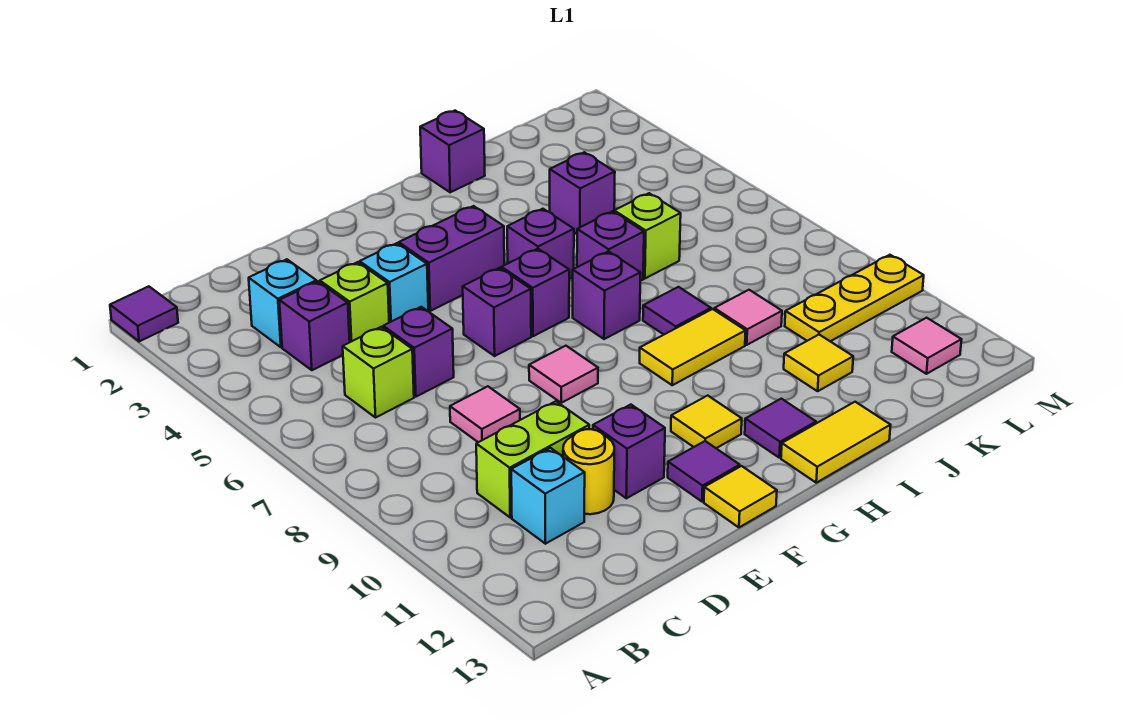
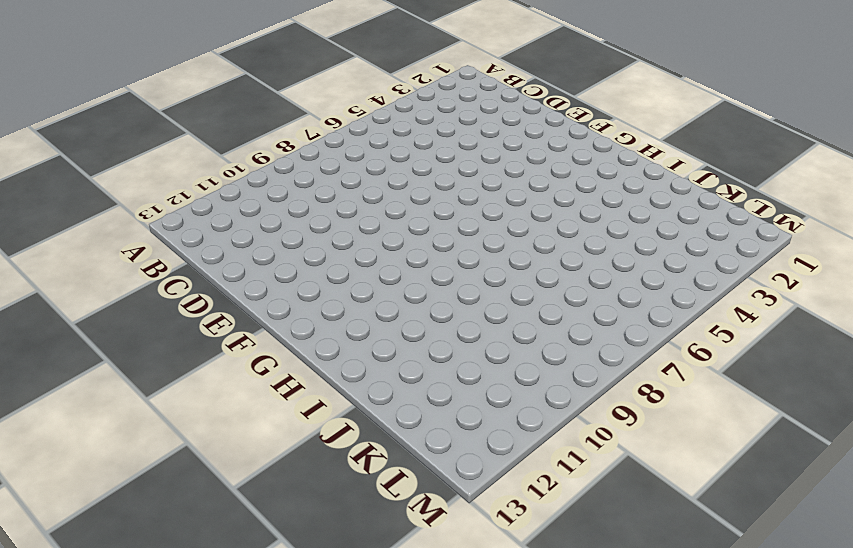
none -> purple 1x1 tile [110,286,178,341]
none -> cyan 1x1 brick [249,259,316,347]
none -> purple 1x1 brick [279,281,350,370]
none -> lime 1x1 brick [343,327,414,417]

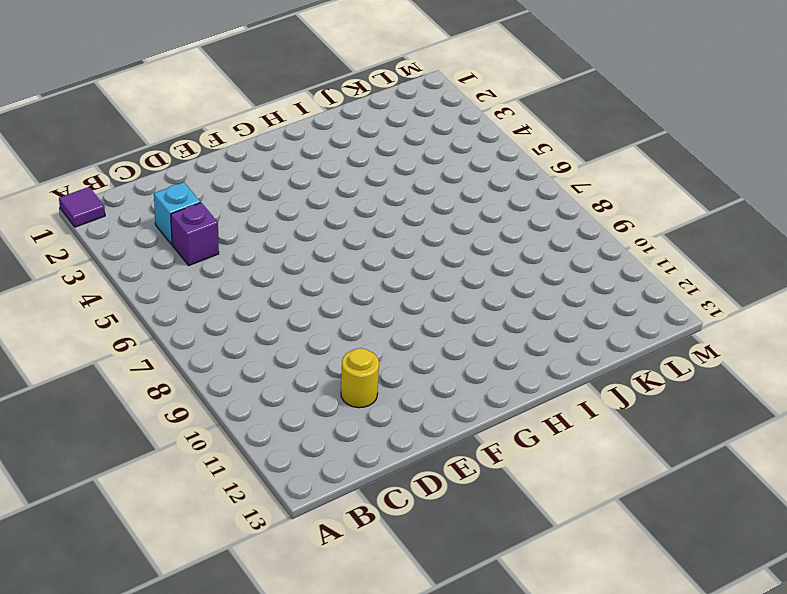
none -> lime 1x1 brick [343,327,414,417]
none -> lime 1x2 brick [476,401,589,517]
none -> cyan 1x1 brick [511,448,585,544]
none -> lime 1x1 brick [320,262,389,342]

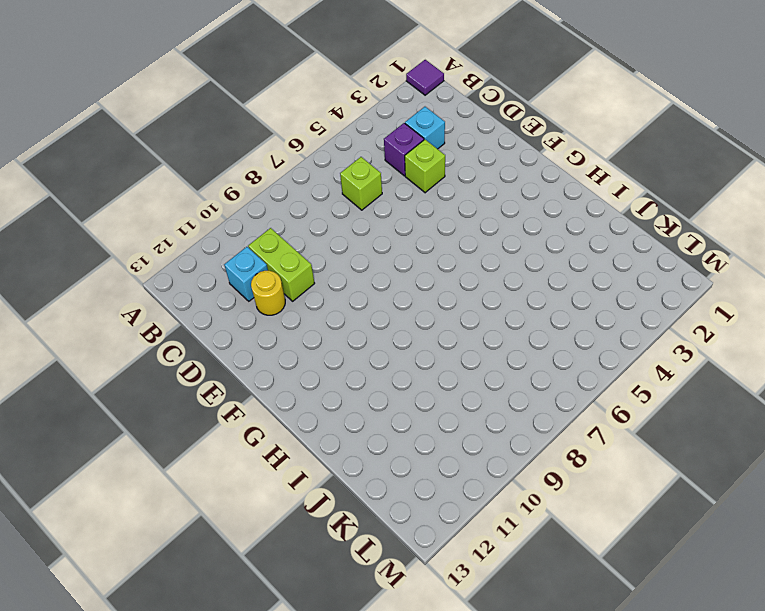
none -> purple 1x1 brick [383,307,454,397]
none -> pink 1x1 tile [450,386,520,442]
none -> cyan 1x1 brick [360,243,428,322]
none -> purple 1x1 brick [593,405,665,498]

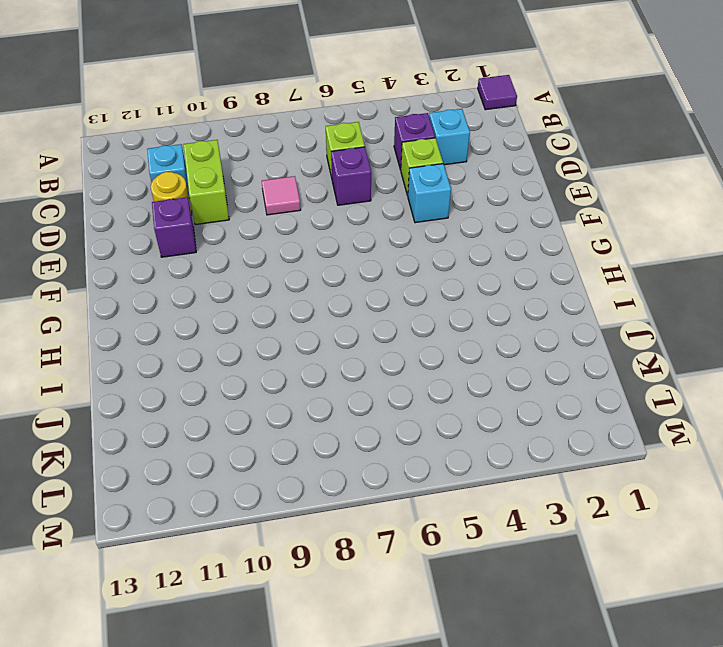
none -> purple 1x2 brick [399,206,504,311]
none -> purple 1x1 brick [463,268,531,356]
none -> pink 1x1 tile [529,346,598,403]
none -> purple 1x1 tile [668,441,740,502]

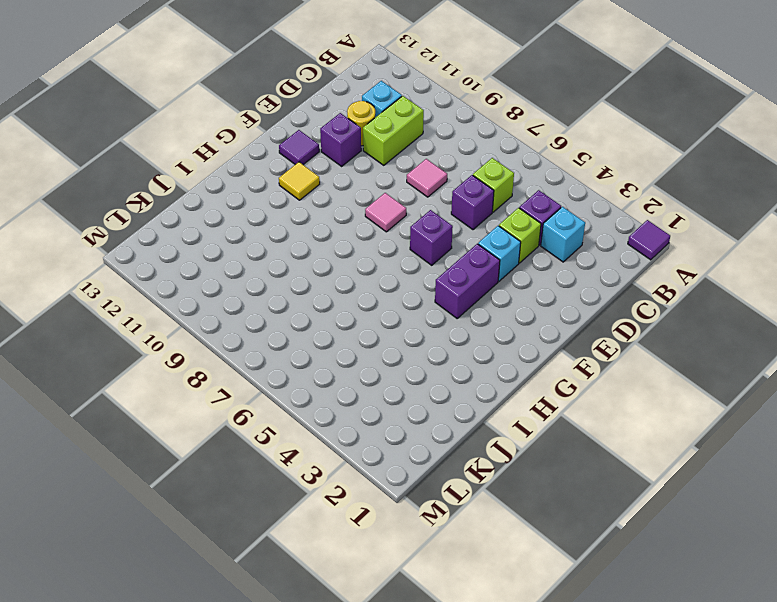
none -> yellow 1x1 tile [704,466,777,527]
none -> purple 1x1 brick [501,249,569,336]
none -> purple 1x1 brick [507,209,574,279]
none -> purple 1x1 brick [573,251,641,339]

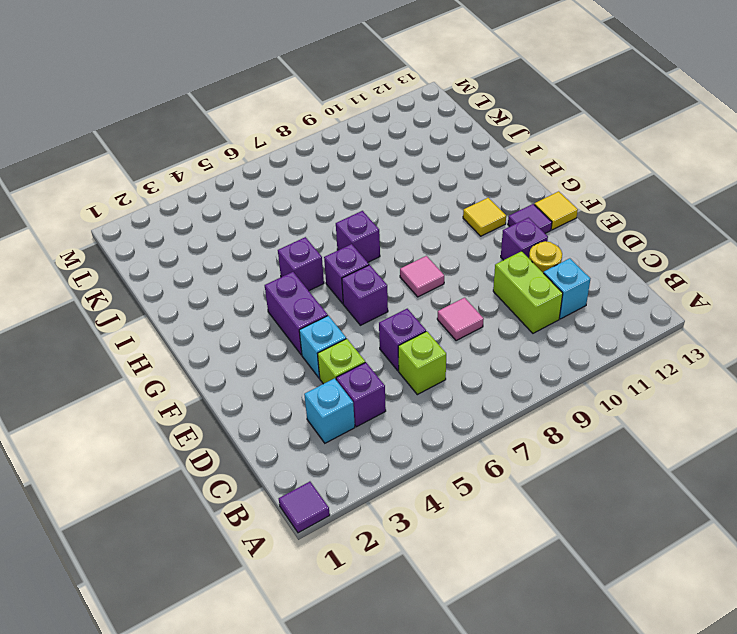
none -> yellow 1x2 tile [640,309,746,385]
none -> purple 1x1 tile [745,399,816,458]
none -> yellow 1x2 tile [781,402,891,483]
none -> purple 1x1 brick [420,111,485,192]

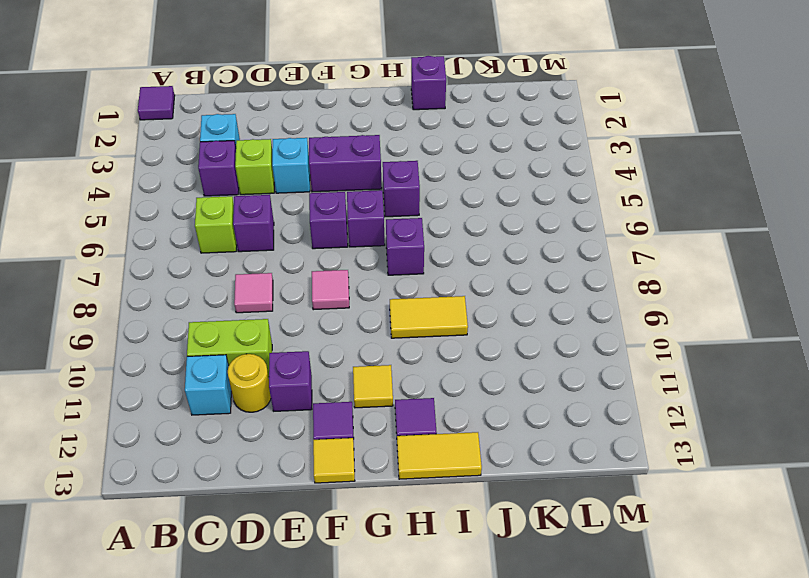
none -> purple 1x1 brick [577,211,644,281]
none -> purple 1x1 tile [643,287,711,334]
none -> purple 1x1 brick [550,152,615,234]
none -> lime 1x1 brick [614,193,681,278]

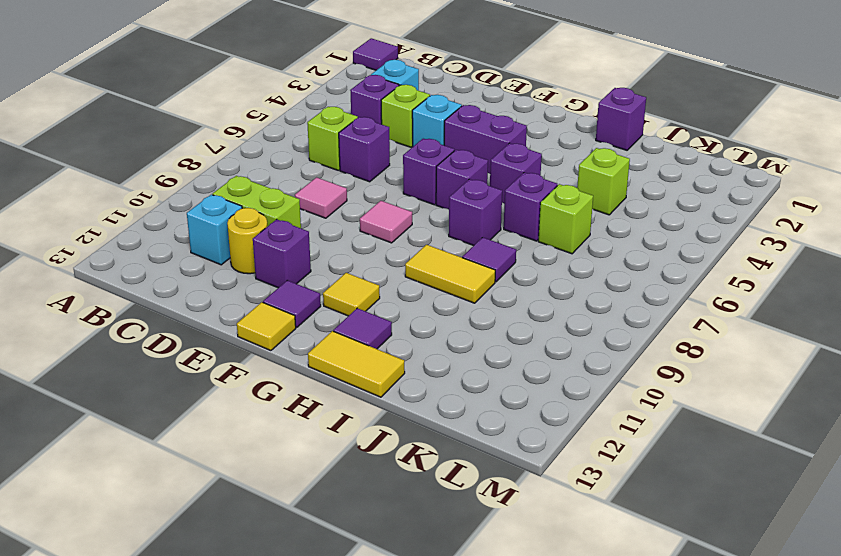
lime 1x1 brick [577,148,630,215] -> purple 1x1 brick [550,152,615,234]
none -> pink 1x1 tile [714,290,782,345]
none -> yellow 1x1 tile [784,335,853,391]
none -> yellow 1x3 plate [785,255,924,341]
none -> pink 1x1 tile [892,318,961,374]

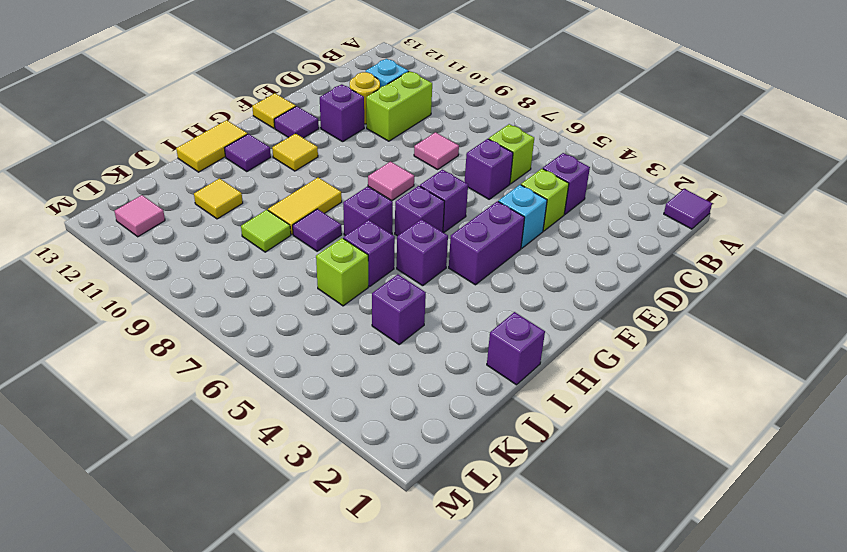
lime 1x1 tile [241,210,291,252] -> pink 1x1 tile [714,290,782,345]
none -> cyan 1x1 brick [249,259,316,347]
none -> yellow 1x3 plate [785,255,924,341]

